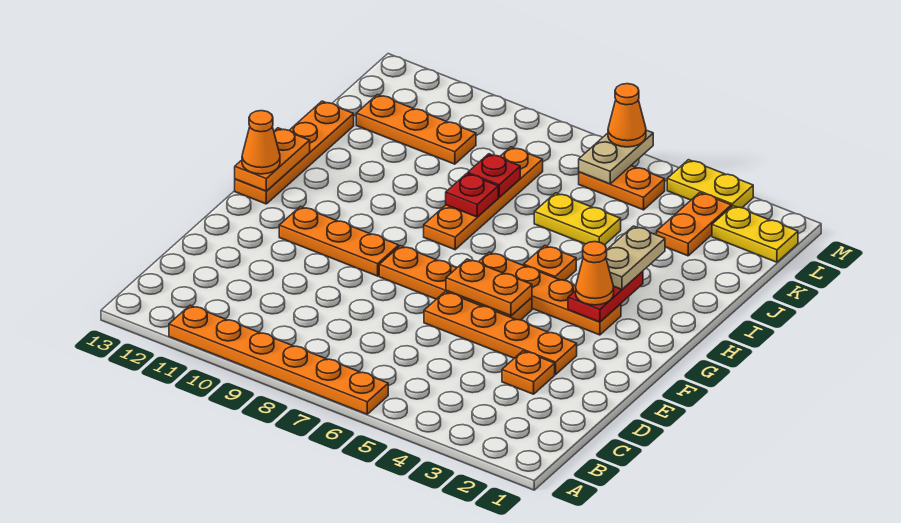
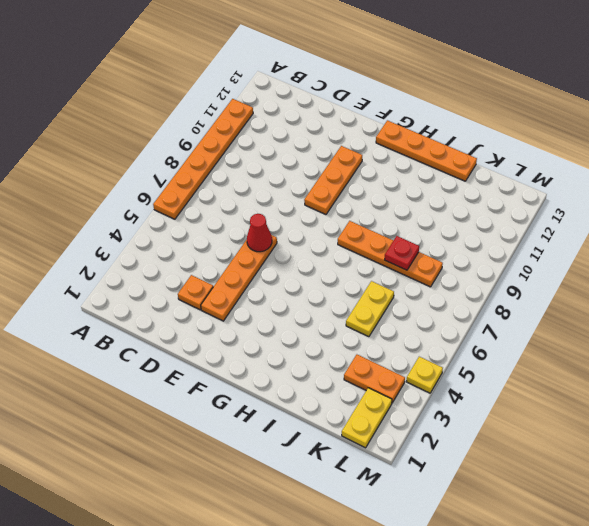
red 1x1 cone [247,214,272,252] -> none
yellow 1x1 plate [406,357,443,393] -> yellow 1x2 plate [667,160,753,208]
none -> orange 1x4 plate [379,246,532,320]
none -> orange 1x4 plate [479,252,621,335]
none -> orange 1x1 plate [524,245,576,280]

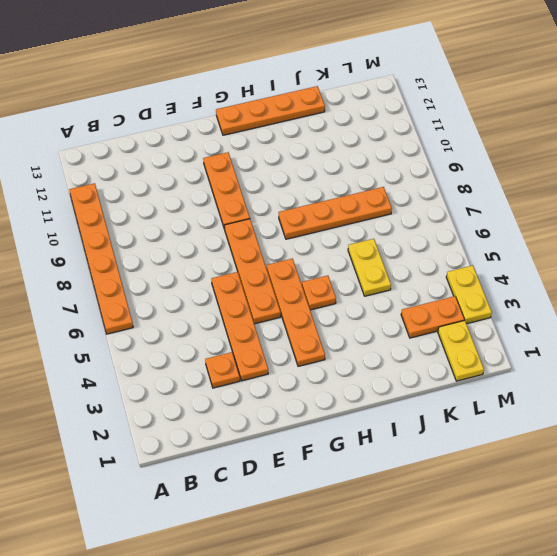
none -> orange 1x3 plate [356,95,476,164]
none -> orange 1x2 plate [579,166,665,210]
none -> orange 1x2 plate [446,259,532,316]

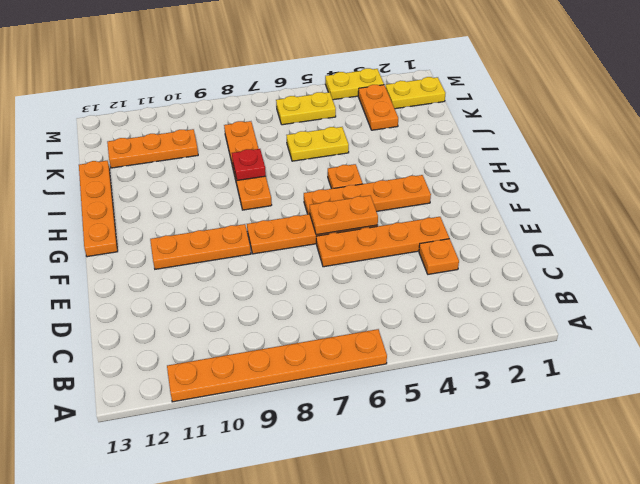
yellow 1x2 plate [276,92,336,125] -> orange 1x2 plate [579,166,665,210]
none -> red 1x2 plate [568,271,643,322]
none -> orange 1x2 plate [235,128,310,191]
none -> red 1x1 plate [468,154,520,197]

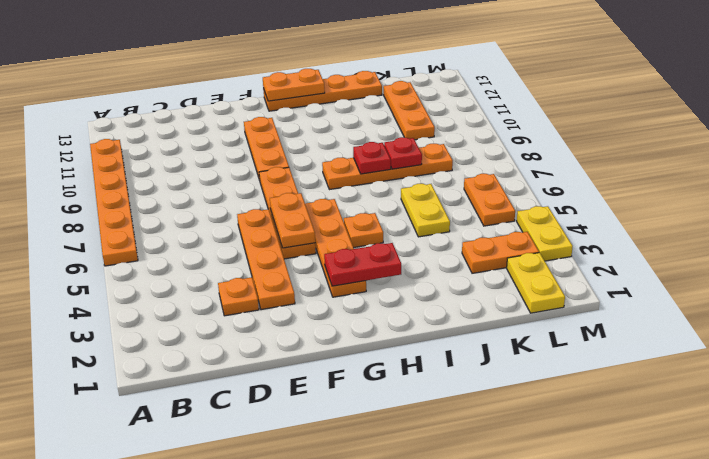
none -> tan 1x2 plate [579,130,653,184]
none -> orange 1x1 cone [576,242,614,305]
none -> orange 1x1 cone [242,111,280,174]

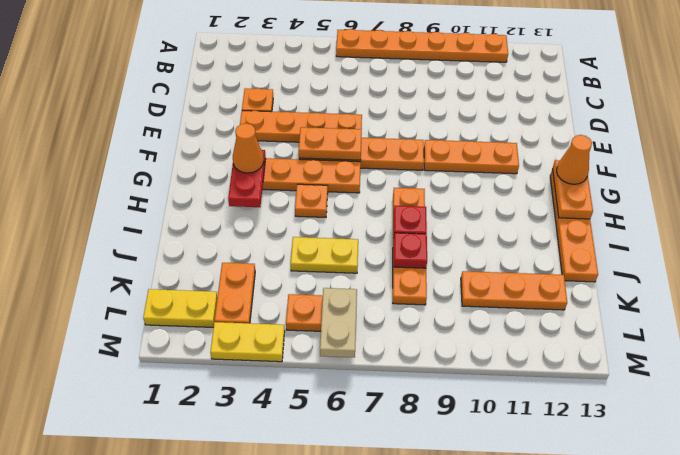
none -> tan 1x2 plate [606,226,665,289]
none -> orange 1x1 cone [608,84,646,147]

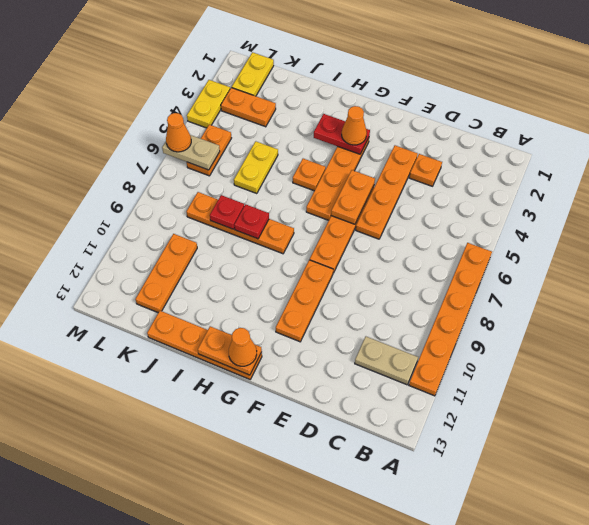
tan 1x2 plate [355,337,418,385] -> tan 1x2 plate moved to [606,226,665,289]

